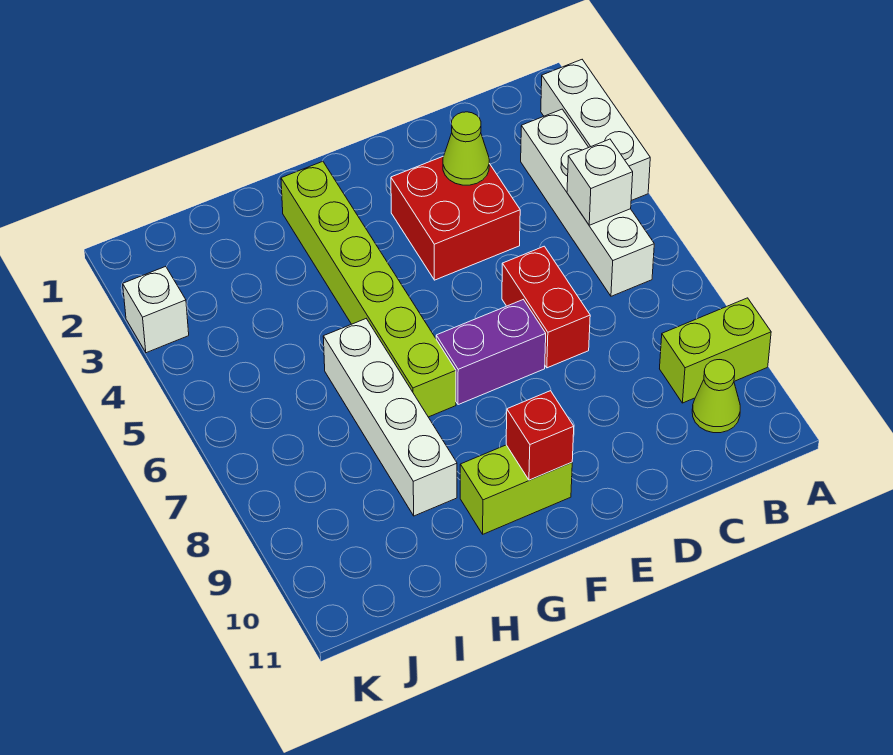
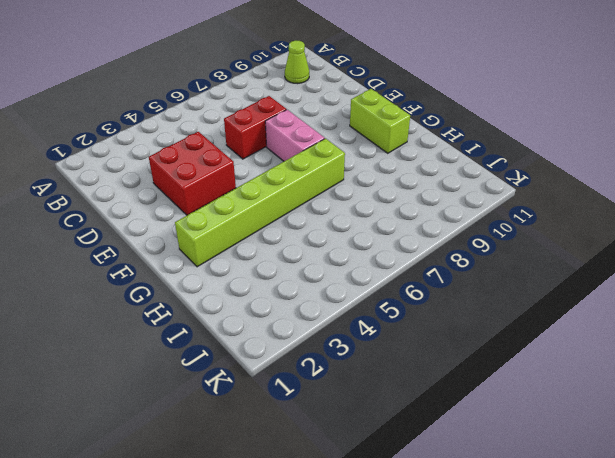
pink 1x2 brick [265,110,325,161] -> purple 1x2 brick [436,300,546,405]
none -> white 1x3 brick [541,60,650,200]
none -> lime 1x2 brick [660,298,771,403]
none -> white 1x4 brick [521,109,654,296]

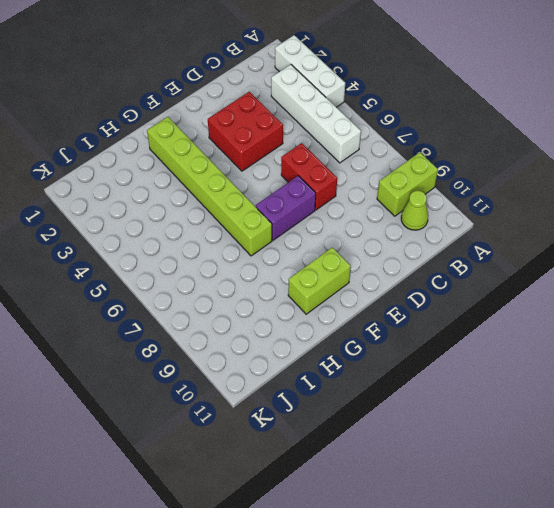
none -> white 1x4 brick [323,319,457,516]
none -> white 1x1 brick [123,266,189,353]
none -> white 1x1 brick [567,139,633,225]

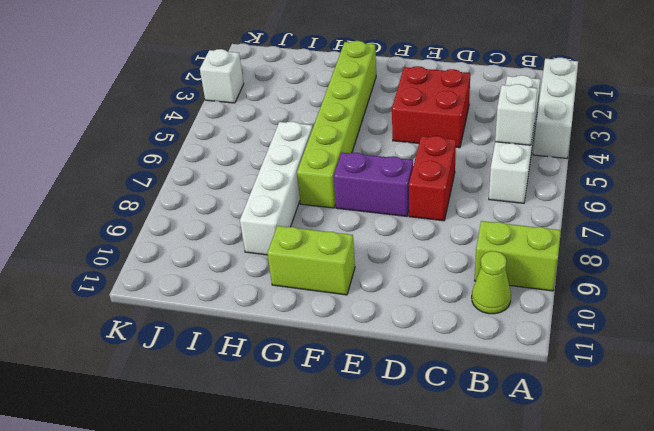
none -> lime 1x1 cone [443,112,489,185]
none -> red 1x1 brick [506,391,574,480]

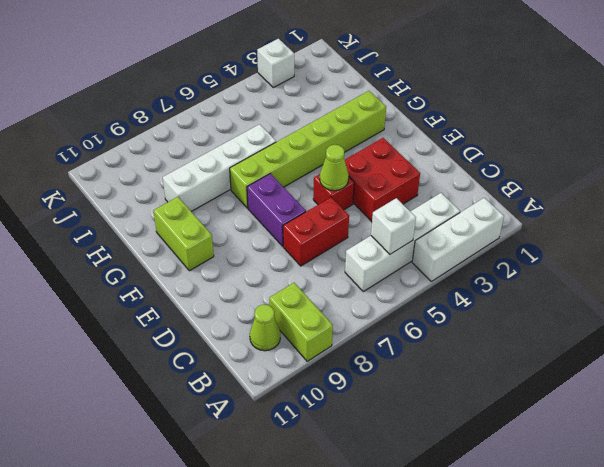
red 1x1 brick [313,174,354,210] -> red 1x1 brick moved to [506,391,574,480]
lime 1x1 cone [320,145,349,191] -> lime 1x1 cone moved to [443,112,489,185]

